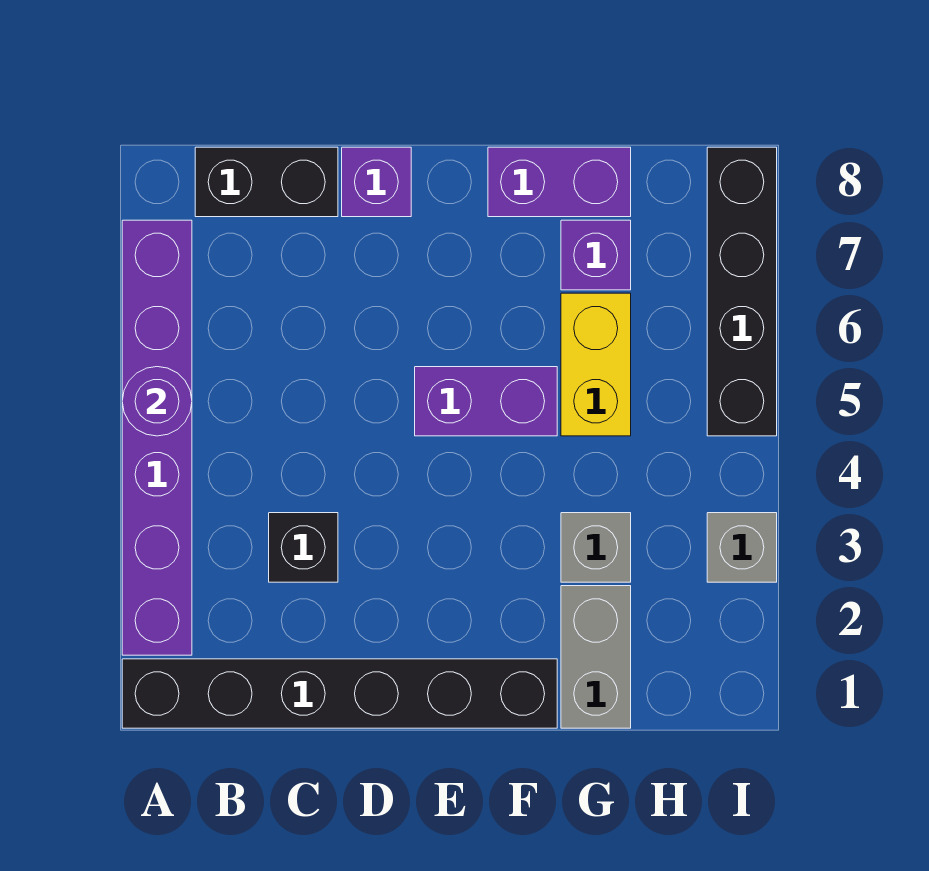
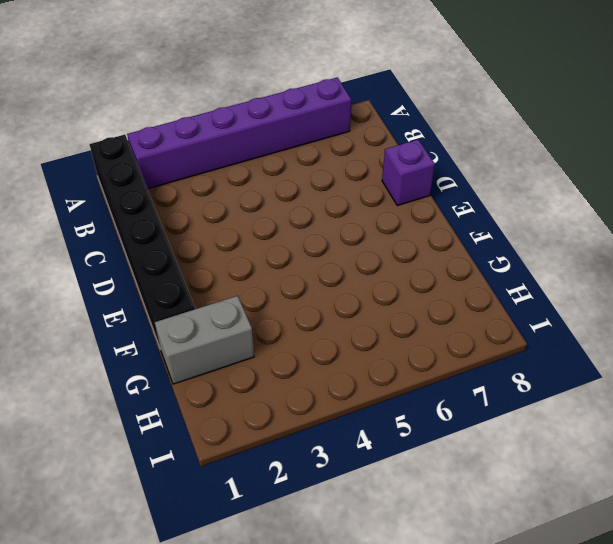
none -> black 1x2 brick [195,147,338,217]
none -> black 1x1 brick [269,513,338,582]
none -> purple 1x2 brick [415,367,557,436]

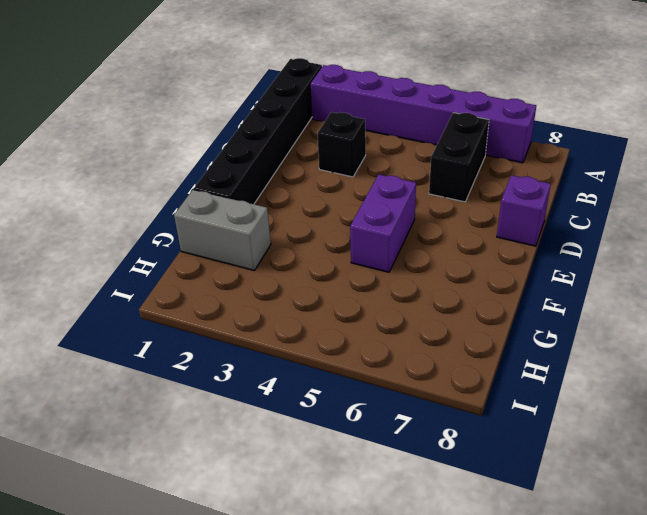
black 1x2 brick [429,113,489,202] -> black 1x2 brick moved to [195,147,338,217]
none -> purple 1x2 brick [488,147,631,217]
none -> grey 1x1 brick [561,513,631,582]
none -> yellow 1x2 brick [561,293,631,436]

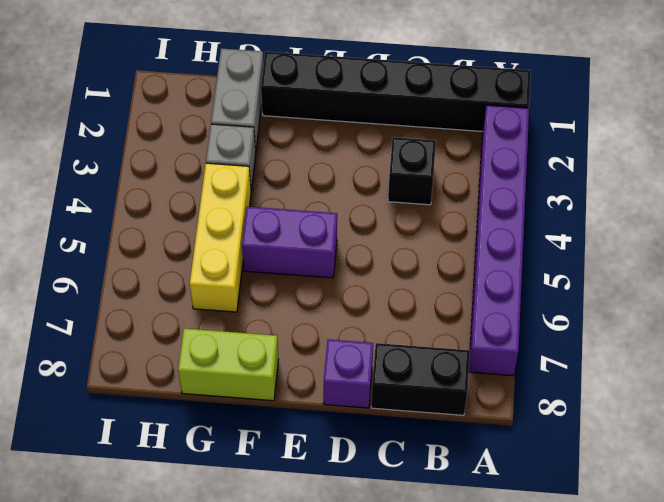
lime 1x2 brick [178,328,279,401] -> purple 1x2 brick [488,147,631,217]
yellow 1x3 brick [190,163,251,312] -> yellow 1x2 brick [561,293,631,436]
none -> purple 1x1 brick [561,220,631,290]
none -> grey 1x1 brick [707,513,777,582]
none -> black 1x4 brick [707,147,777,436]

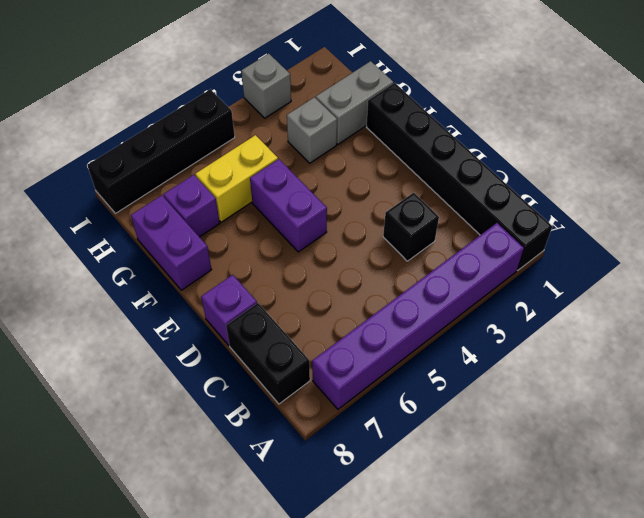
none -> purple 1x1 round brick [122,367,192,436]

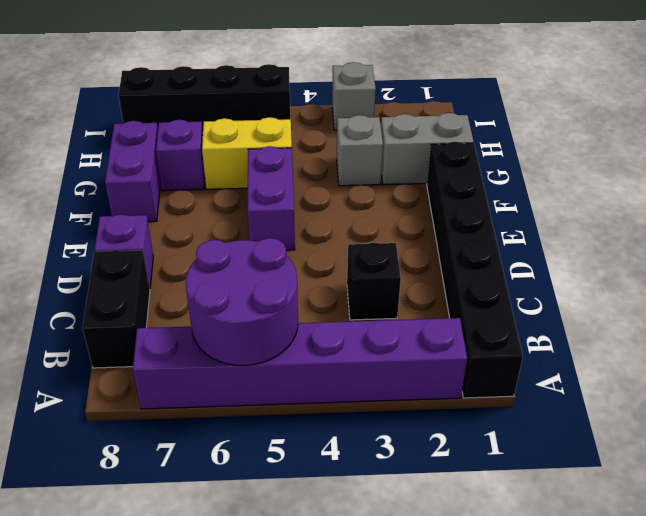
purple 2x2 round brick [186,238,298,365] -> purple 1x1 round brick [122,367,192,436]

